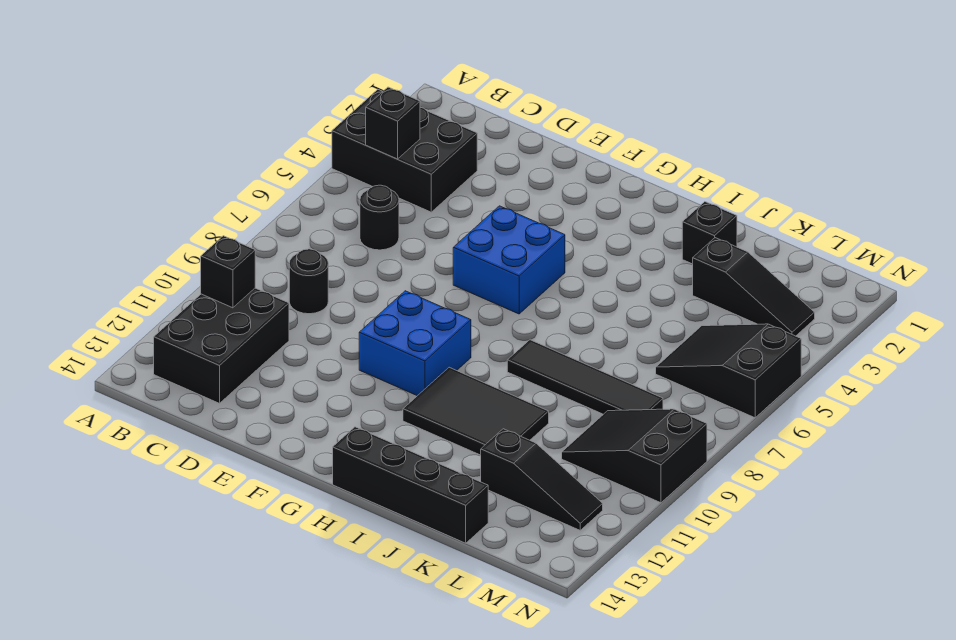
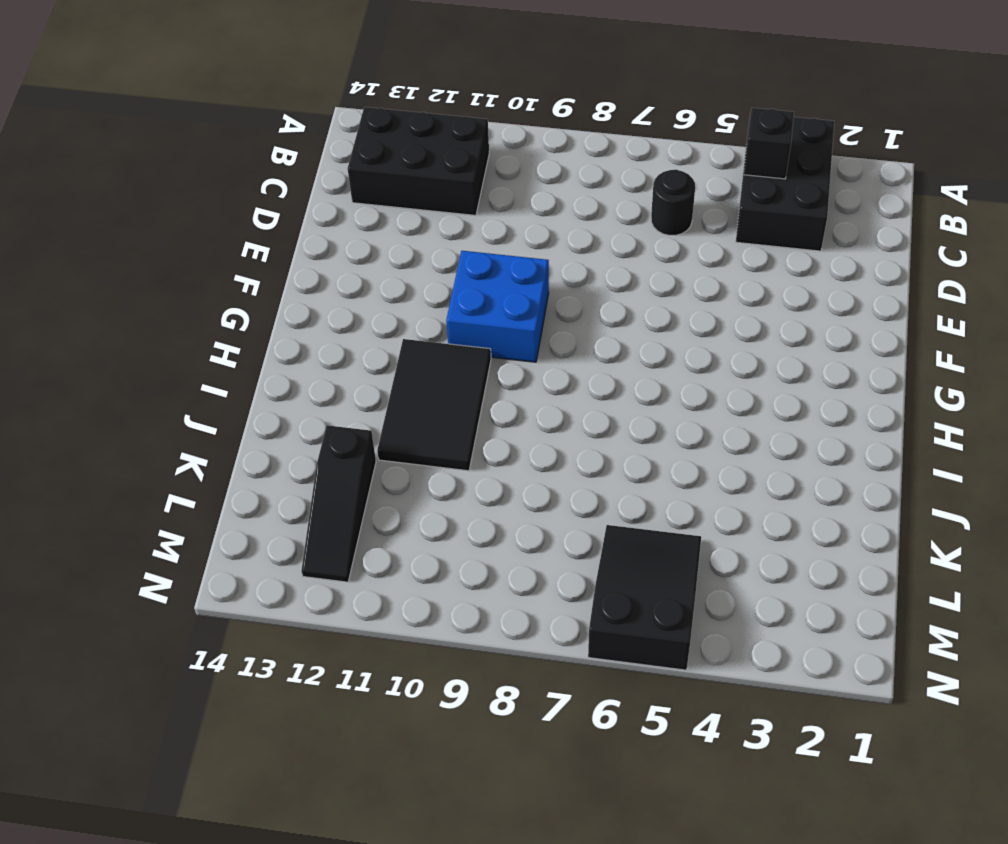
none -> black 1x1 round brick [289,249,328,314]
none -> blue 2x2 brick [453,206,565,314]
none -> black 1x4 brick [333,427,488,543]

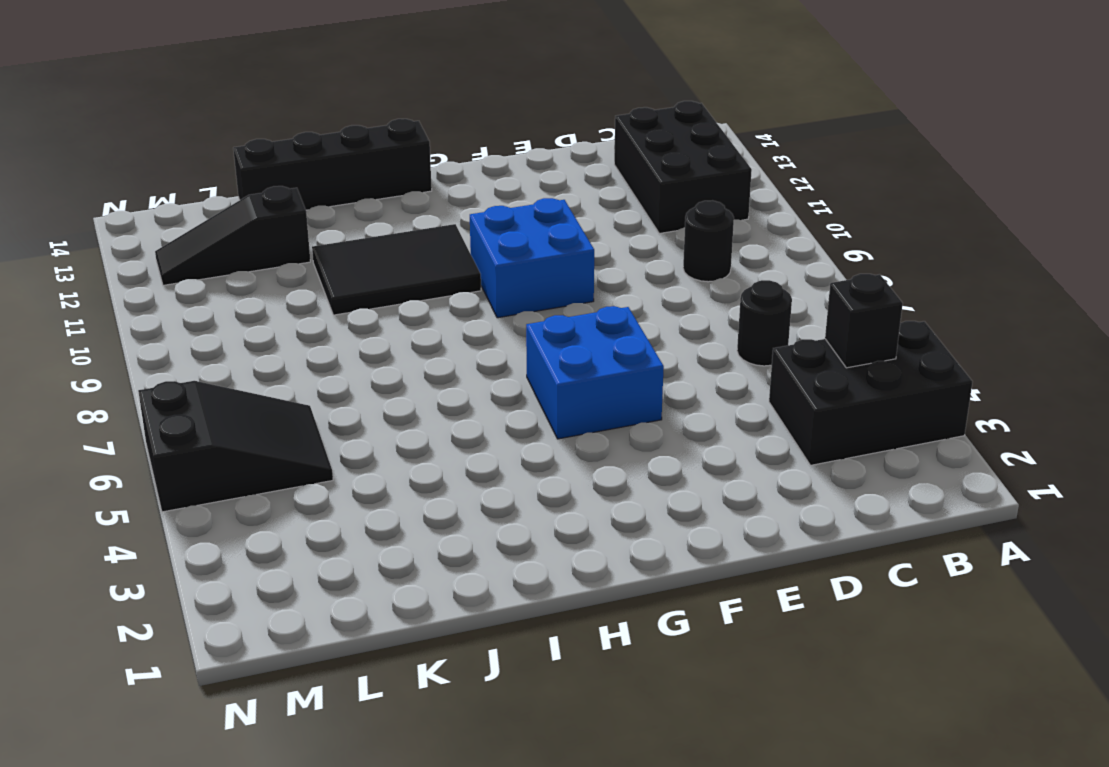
none -> black 1x4 tile [507,340,663,414]
none -> black 1x1 brick [682,202,737,264]
none -> black 1x3 slope [693,238,815,336]

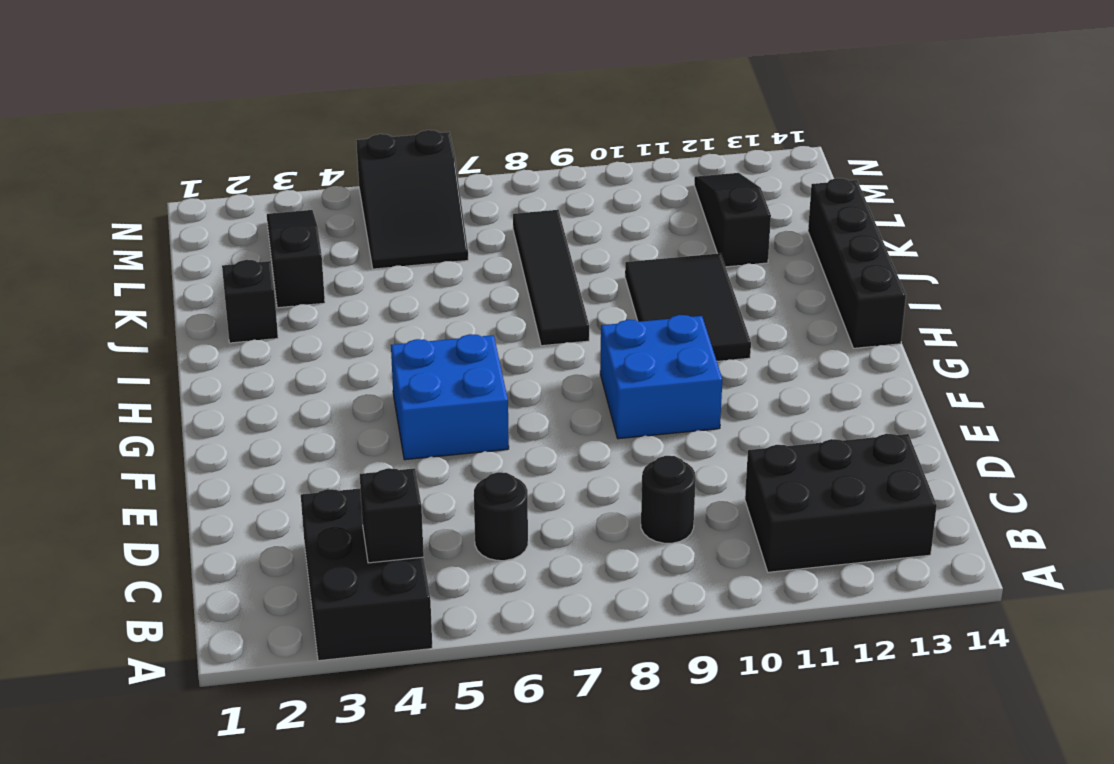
none -> black 2x3 slope [562,409,707,503]
none -> black 1x1 brick [201,236,255,308]

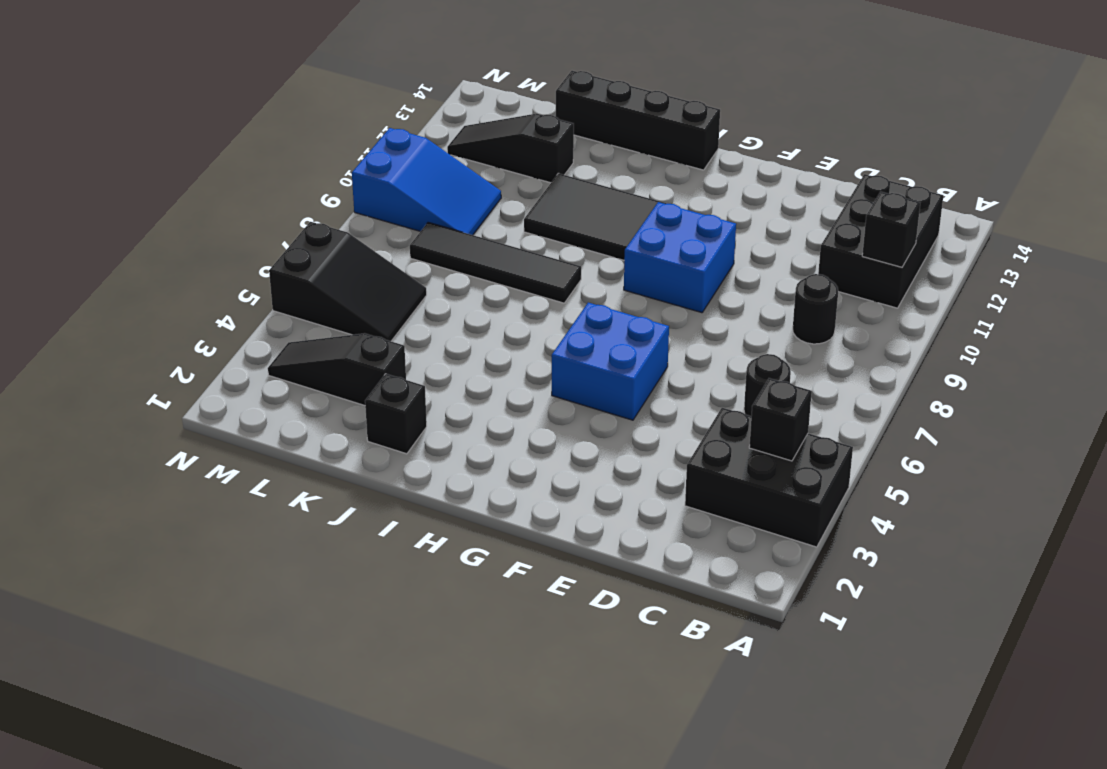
blue 2x3 slope [352,128,501,235] -> black 2x3 slope [562,409,707,503]

